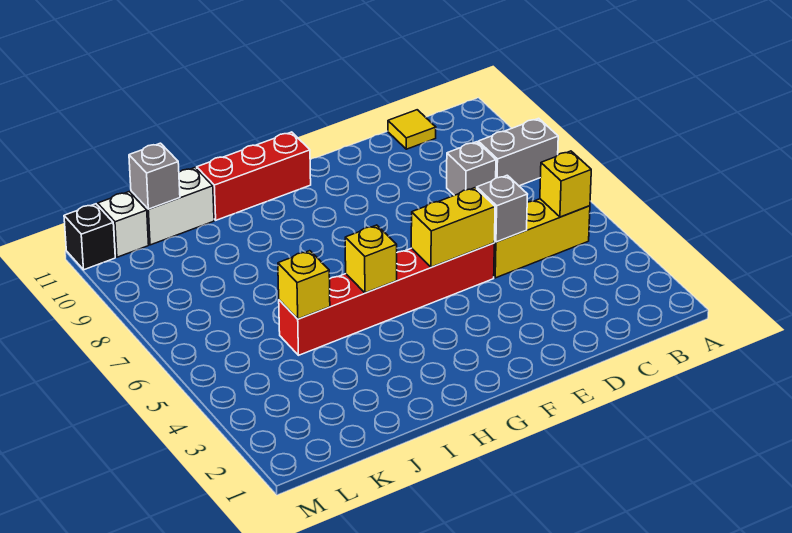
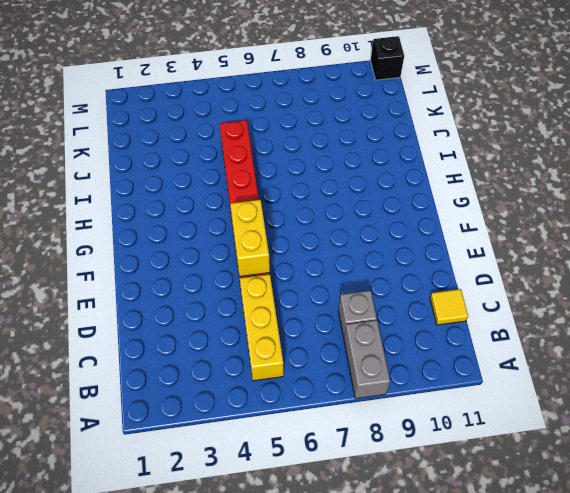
none -> red 1x3 brick [197,132,311,220]
none -> white 1x2 brick [131,168,214,245]
none -> white 1x1 brick [98,192,149,257]

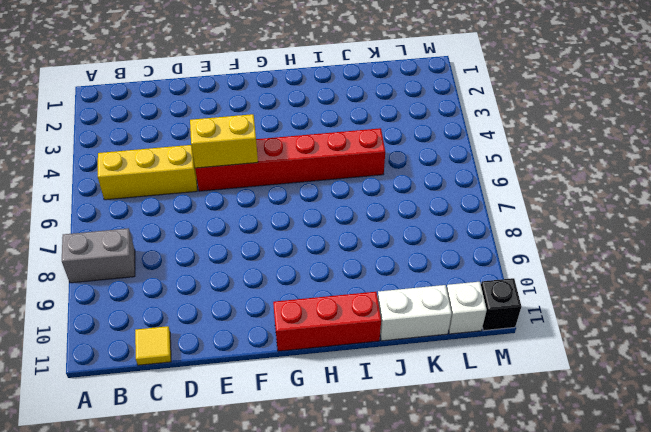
none -> grey 1x1 brick [447,142,496,195]
none -> yellow 1x1 brick [540,151,591,217]
none -> grey 1x1 brick [477,175,528,242]

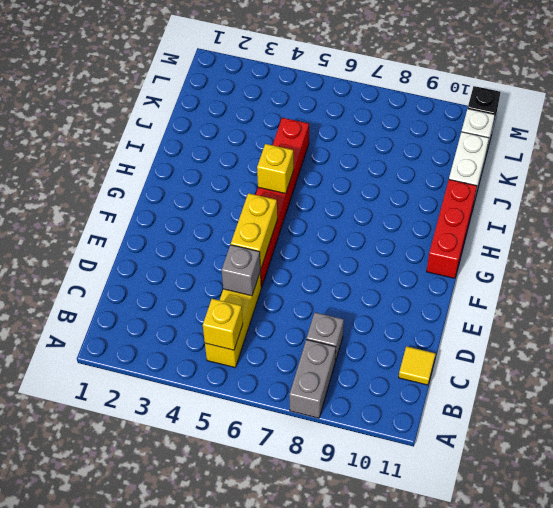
none -> yellow 1x1 brick [278,251,330,319]
none -> grey 1x1 brick [129,143,180,209]

